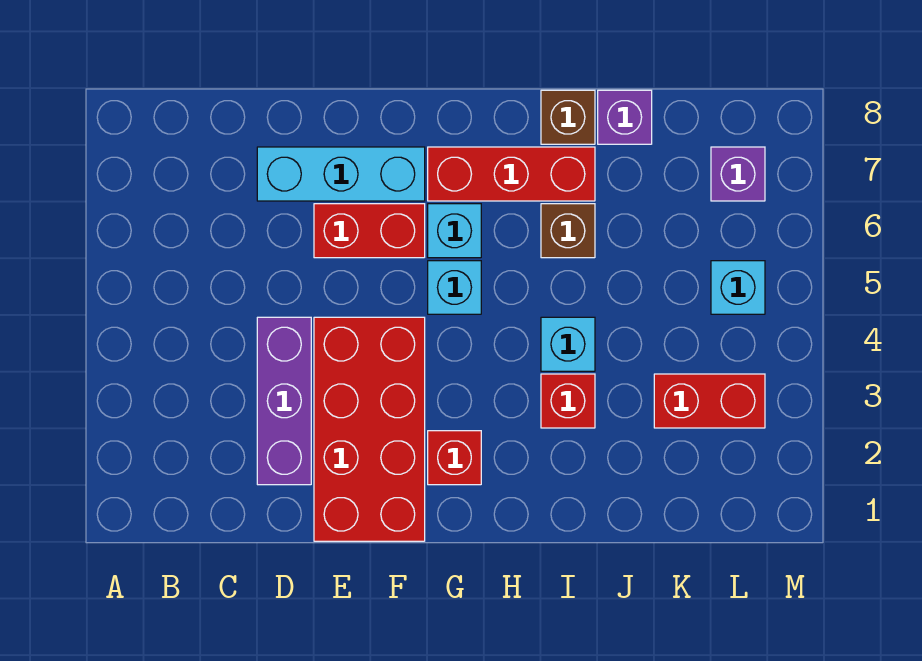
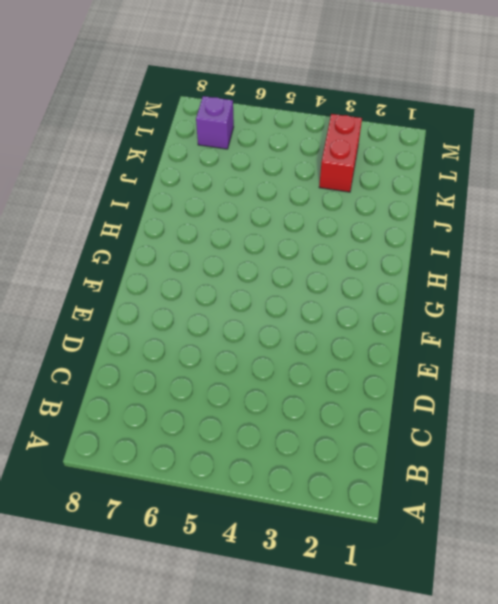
none -> purple 1x3 brick [257,317,311,485]
none -> cyan 1x3 brick [257,147,425,201]
none -> red 2x4 brick [314,317,425,541]

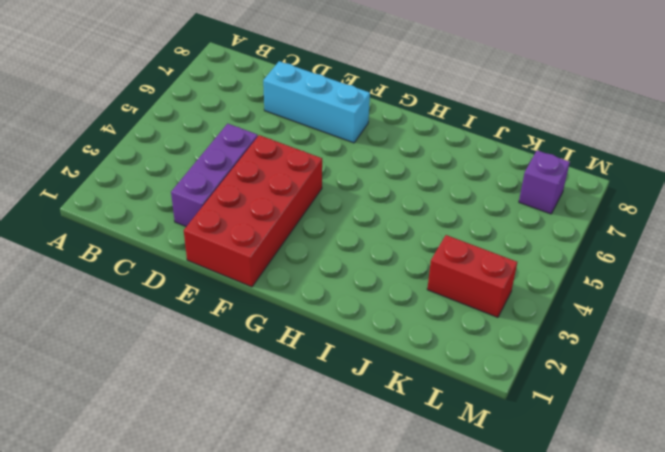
none -> red 1x2 brick [314,204,425,258]
none -> red 1x1 brick [428,431,481,485]
none -> cyan 1x1 brick [428,261,481,314]

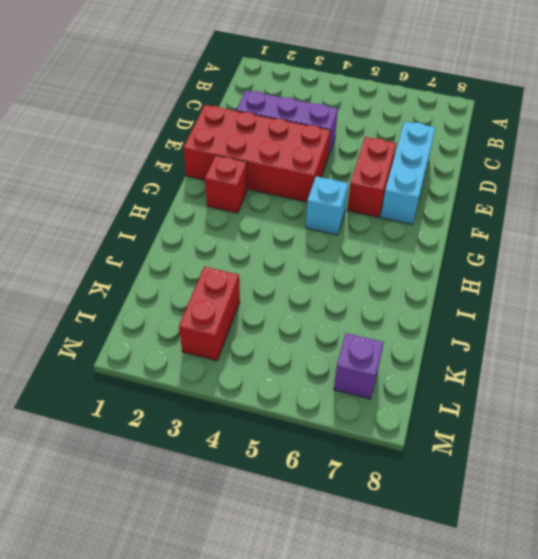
none -> cyan 1x1 brick [428,204,481,258]
none -> red 1x3 brick [428,147,595,201]
none -> red 1x1 brick [541,374,595,428]

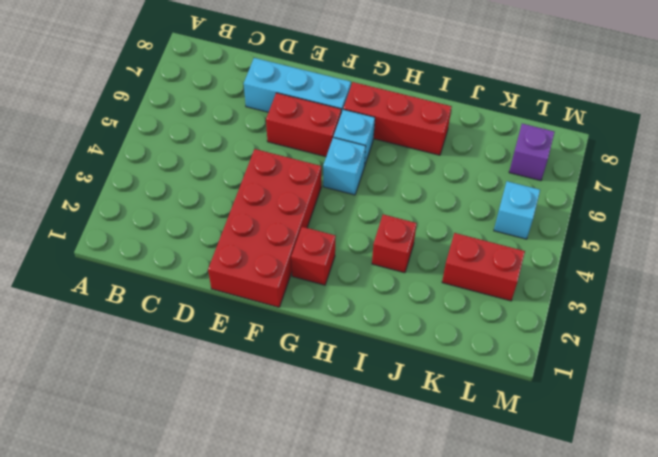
none -> purple 1x3 brick [257,317,311,485]
none -> cyan 1x1 brick [541,317,595,371]
none -> brown 1x1 brick [541,204,595,258]

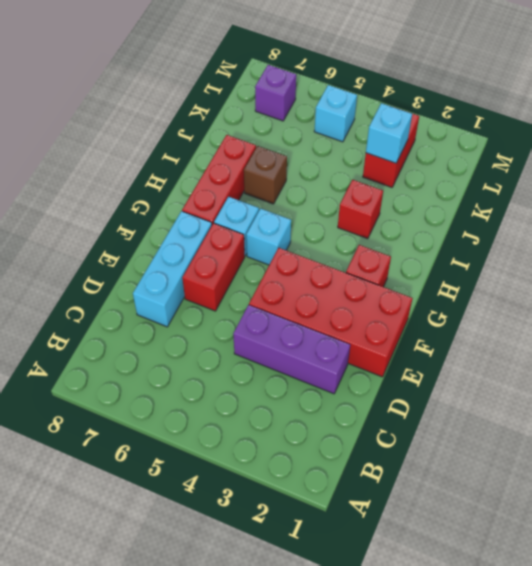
cyan 1x1 brick [366,103,412,163] -> cyan 1x1 brick moved to [541,317,595,371]
none -> brown 1x1 brick [541,90,595,144]
none -> purple 1x1 brick [598,90,652,144]

